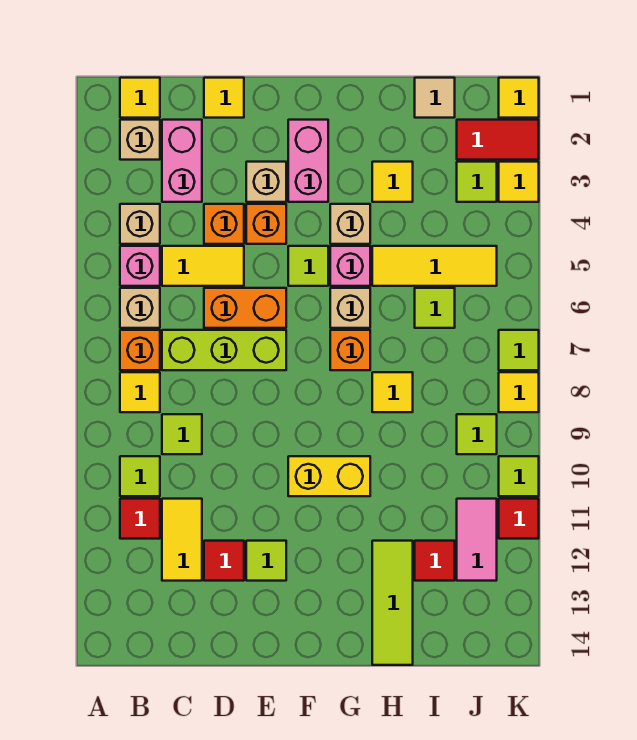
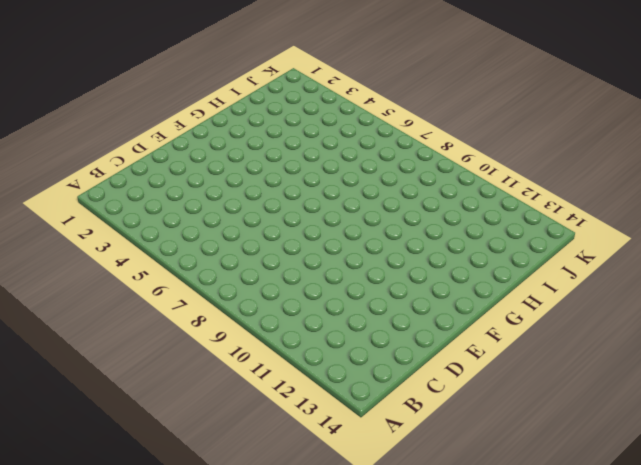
none -> yellow 1x1 tile [120,78,160,118]
none -> tan 1x1 brick [120,120,160,160]
none -> tan 1x1 brick [120,204,160,244]
none -> pink 1x1 brick [120,246,160,286]

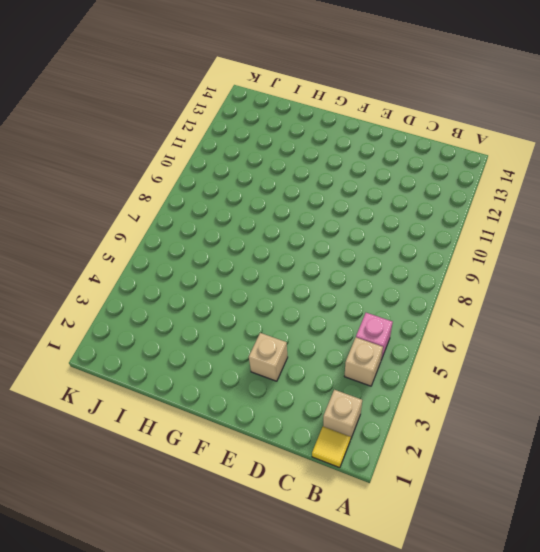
none -> tan 1x1 brick [120,288,160,328]
none -> orange 1x1 brick [120,330,160,370]
none -> yellow 1x1 tile [120,372,160,412]
none -> lime 1x1 tile [120,456,160,496]

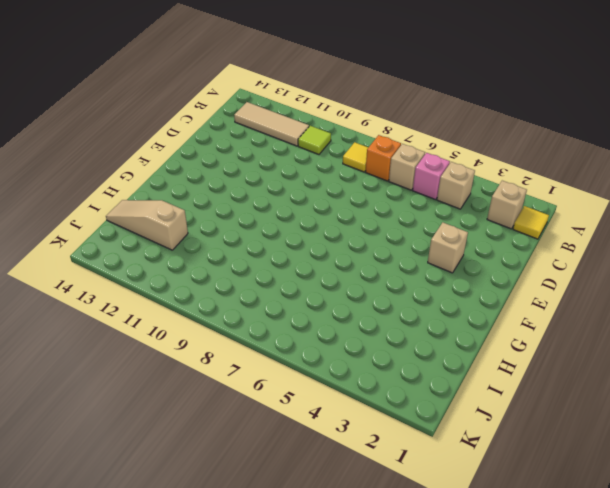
tan 1x3 tile [234,102,309,146] -> red 1x1 tile [120,499,160,539]
tan 1x3 slope [106,200,188,250] -> red 1x1 tile [415,541,455,581]
none -> pink 1x2 brick [162,120,202,202]
none -> yellow 1x2 tile [162,246,244,286]
none -> lime 1x3 brick [162,330,286,370]
none -> lime 1x1 tile [162,414,202,454]

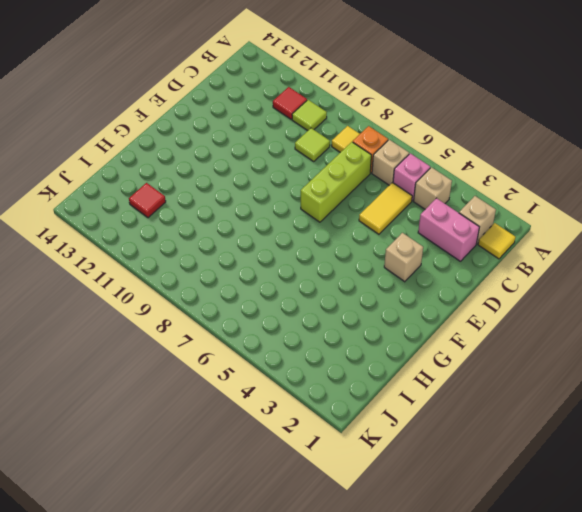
none -> yellow 1x2 tile [162,499,202,581]
none -> yellow 1x1 tile [204,78,244,118]
none -> orange 1x1 brick [204,204,244,244]
none -> orange 1x2 brick [204,288,286,328]

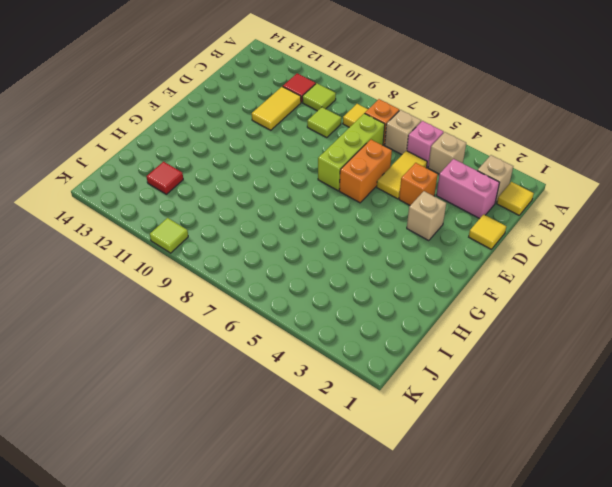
yellow 1x2 tile [252,87,301,130] -> yellow 1x2 tile turned to [162,499,202,581]
none -> red 1x1 tile [204,541,244,581]
none -> orange 1x1 brick [246,204,286,244]
none -> lime 1x1 tile [246,541,286,581]
none -> pink 1x2 brick [288,120,328,202]

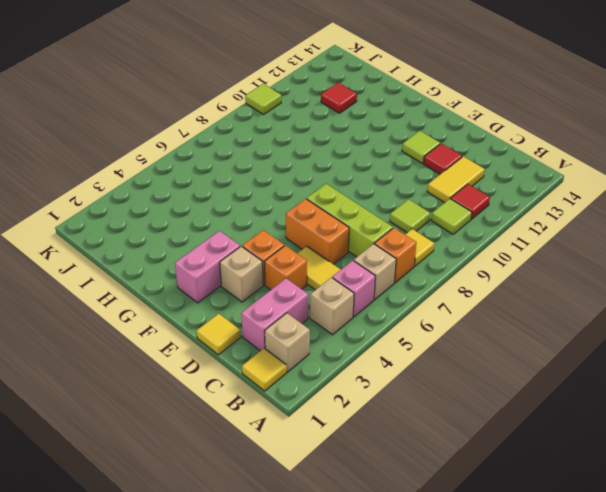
none -> lime 1x1 tile [288,246,328,286]
none -> yellow 1x2 brick [288,456,370,496]
none -> tan 1x1 brick [330,204,370,244]
none -> pink 1x1 brick [330,246,370,286]

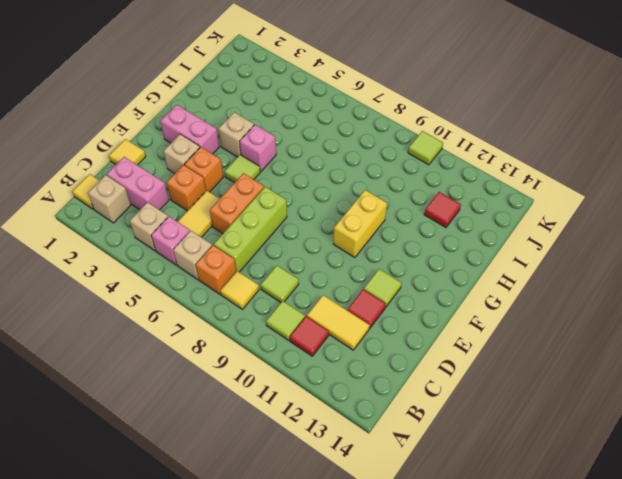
none -> tan 1x1 brick [330,288,370,328]
none -> orange 1x1 brick [330,330,370,370]
none -> yellow 1x1 tile [372,162,413,202]
none -> yellow 1x3 tile [372,246,497,286]

